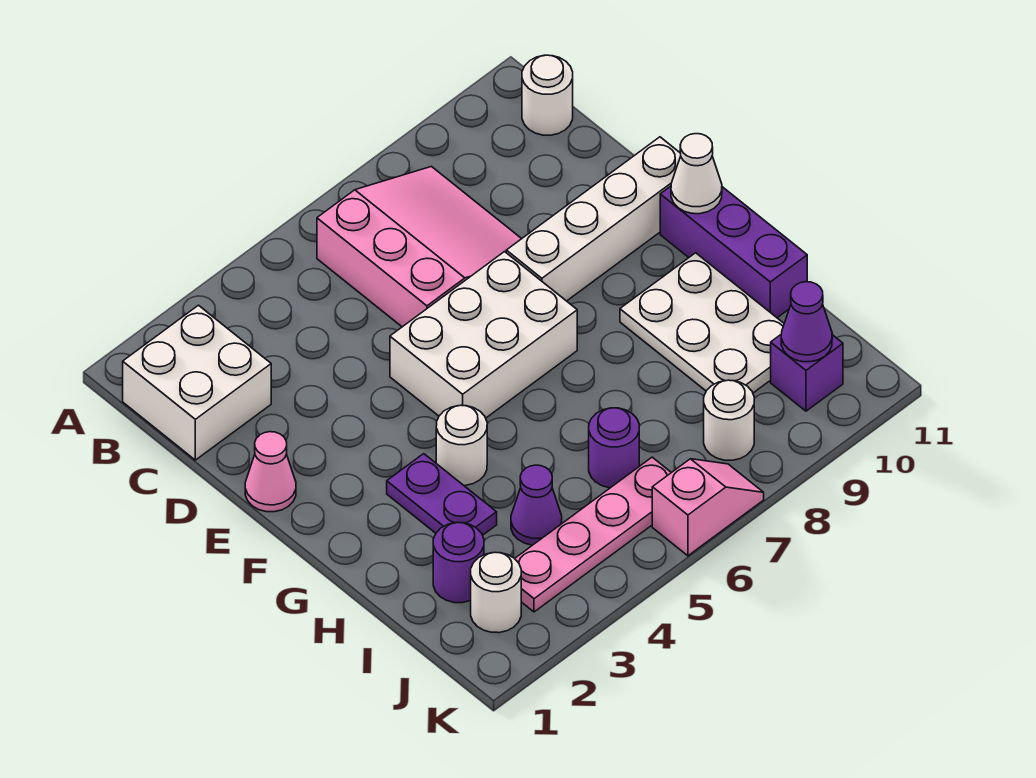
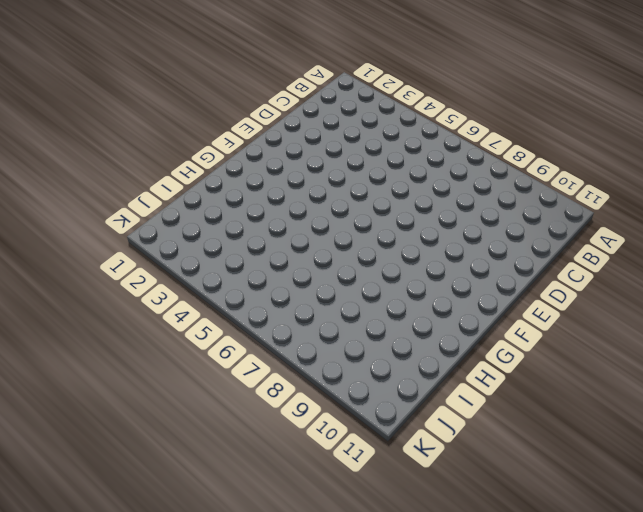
none -> white 2x2 brick [123,305,271,460]
none -> pink 3x3 slope [317,167,521,327]
none -> white 1x1 round brick [522,55,573,135]

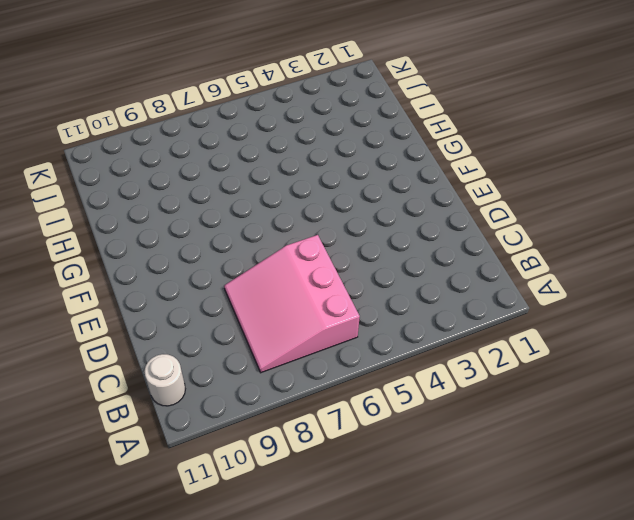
none -> white 2x2 brick [123,305,271,460]
none -> pink 1x1 cone [245,432,296,512]
none -> white 2x3 brick [390,252,577,418]

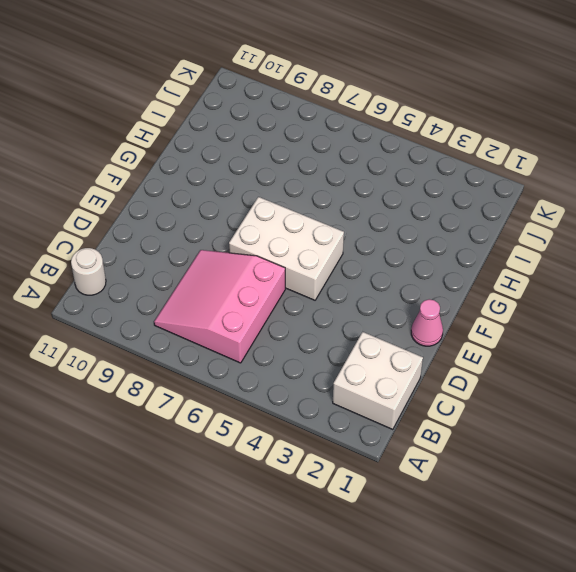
none -> white 1x4 brick [506,137,681,301]
none -> purple 1x3 brick [660,186,807,318]
none -> purple 1x2 plate [387,454,497,535]

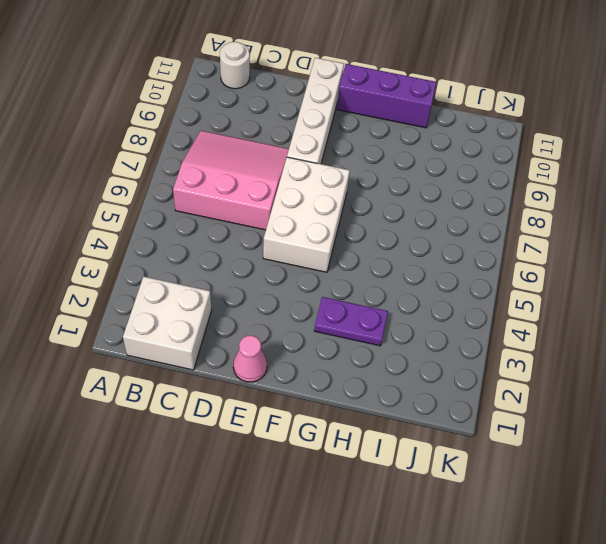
none -> white 1x1 round brick [436,405,487,486]
none -> white 2x3 plate [620,253,784,393]
none -> purple 1x1 round brick [433,523,484,603]

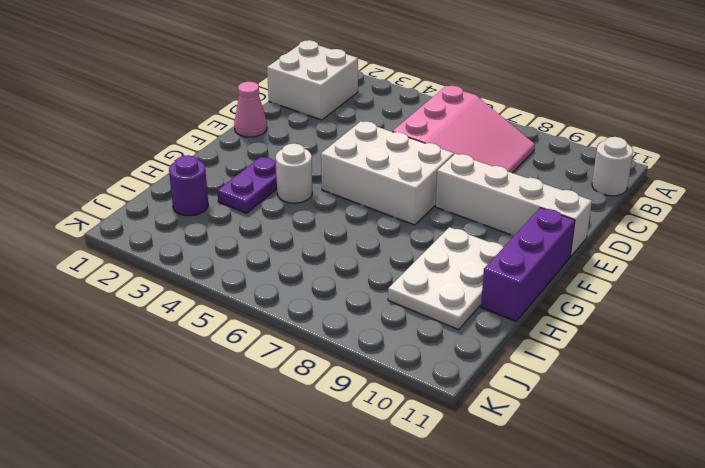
none -> purple 1x1 cone [511,465,562,545]
none -> purple 1x1 round brick [589,408,639,488]
none -> white 1x1 round brick [471,552,521,633]

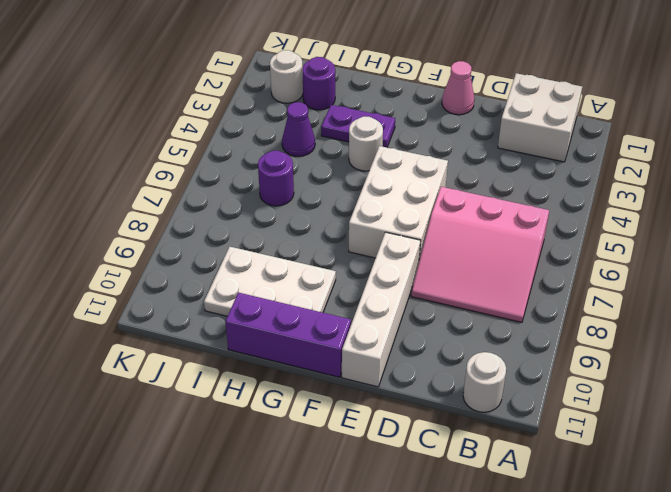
none -> pink 1x4 plate [515,457,671,612]
none -> white 1x1 round brick [704,380,754,460]
none -> purple 1x1 brick [771,335,843,411]

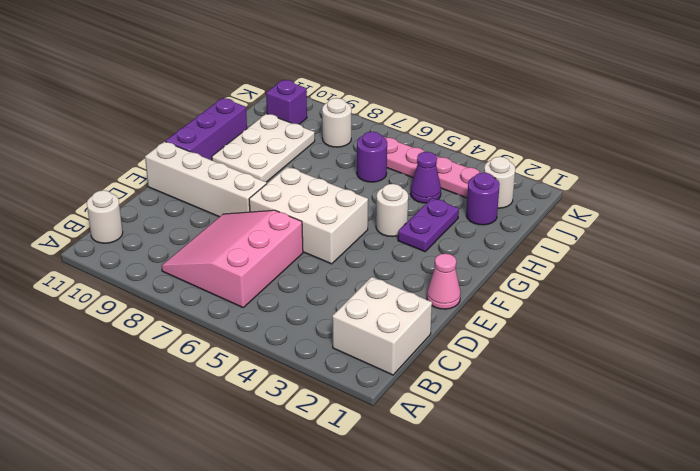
none -> pink 1x2 slope [652,459,764,556]
none -> white 1x1 cone [671,134,722,214]
none -> purple 1x1 cone [781,282,832,362]

